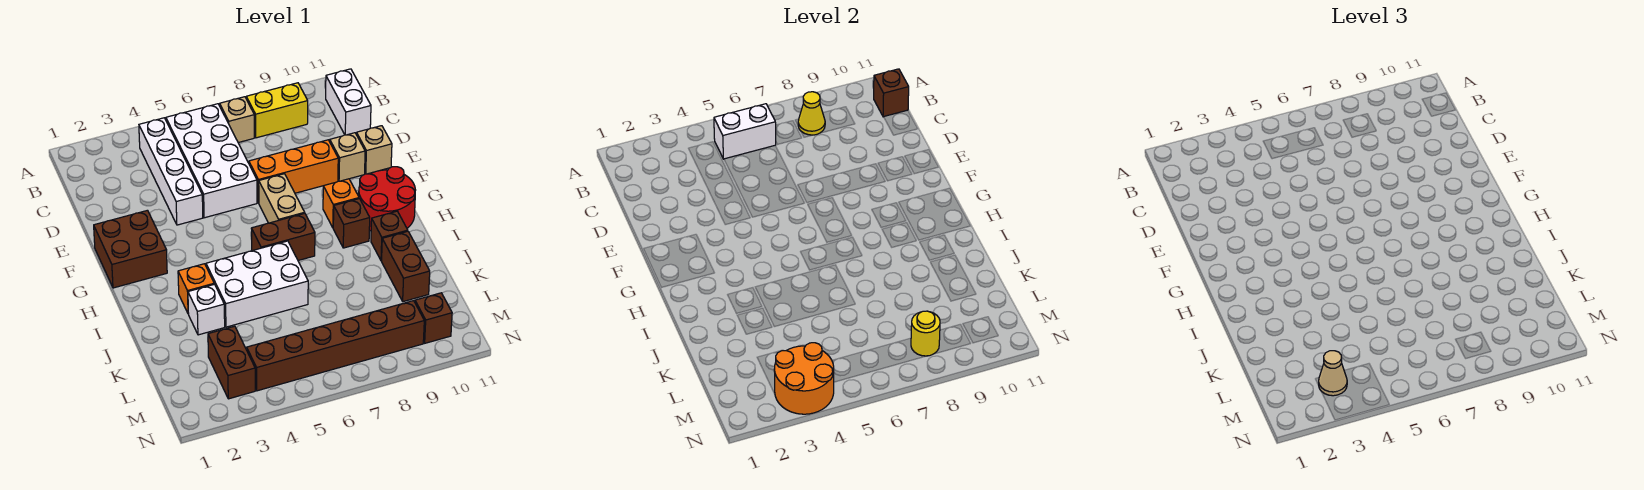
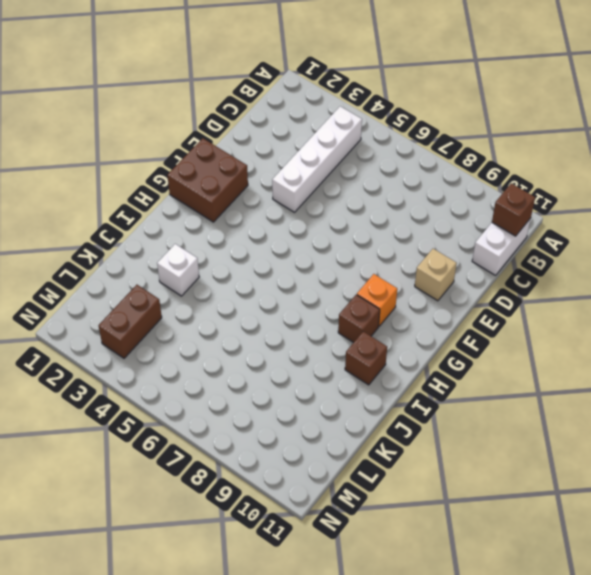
none -> white 2x4 brick [166,104,257,218]
none -> tan 1x1 brick [219,97,254,143]
none -> yellow 1x2 brick [246,83,308,138]

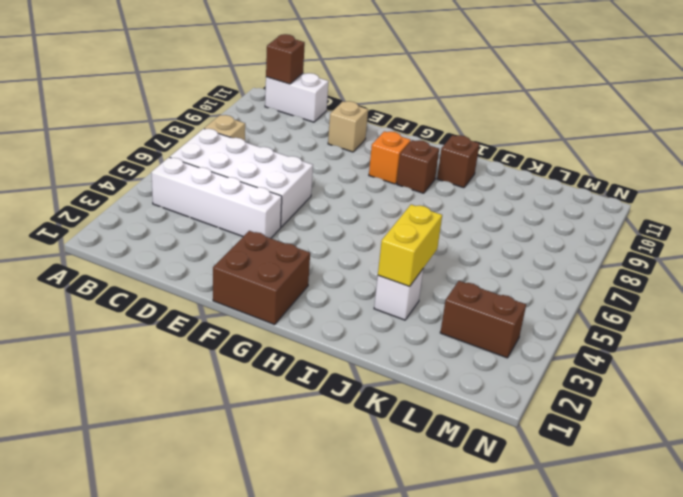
yellow 1x2 brick [378,205,442,287] -> yellow 1x2 brick moved to [246,83,308,138]
none -> orange 1x3 brick [249,140,338,203]
none -> tan 1x1 brick [356,126,392,174]
none -> tan 1x2 brick [259,174,305,223]

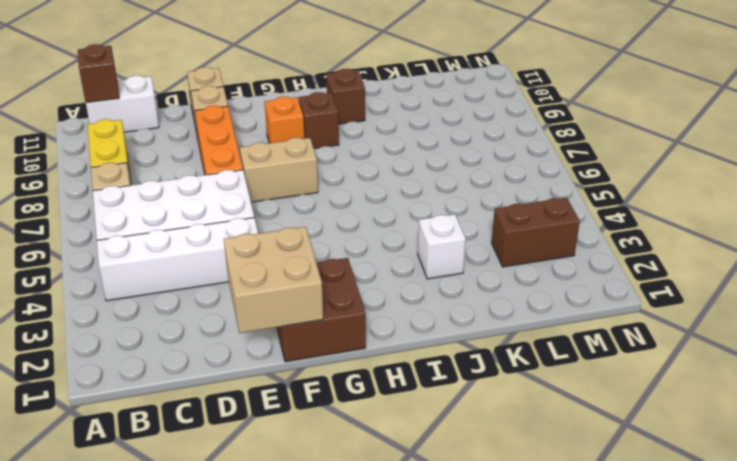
tan 2x2 brick [224,227,323,333] -> none
none -> red 2x2 round brick [359,167,416,231]
none -> brown 1x2 brick [251,213,315,260]
none -> orange 1x1 brick [178,264,214,314]

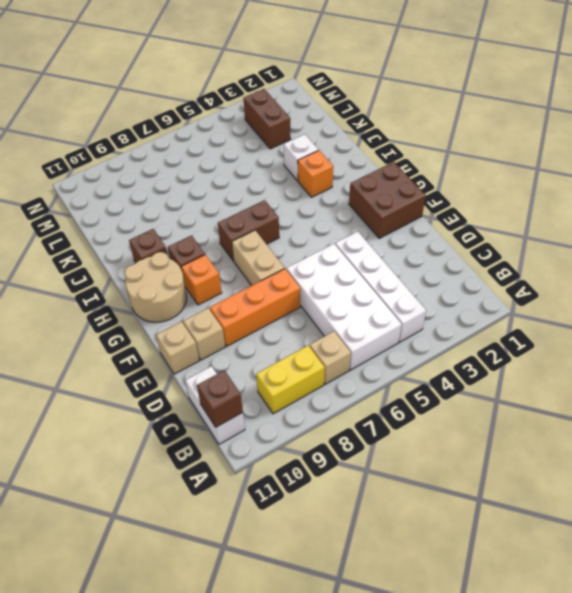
tan 2x2 round brick [125,252,187,322] -> red 2x2 round brick [359,167,416,231]
none -> white 2x3 brick [206,241,308,327]
none -> brown 1x2 brick [382,231,430,302]
none -> brown 1x6 brick [247,301,424,391]

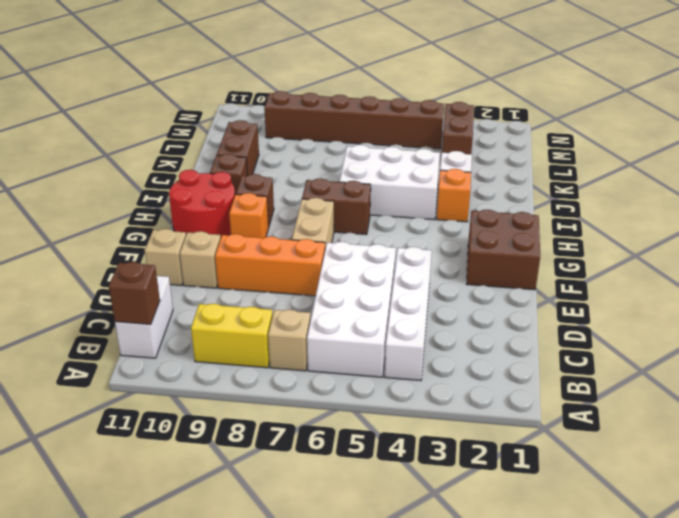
none -> brown 1x1 brick [415,293,452,343]
none -> white 1x2 brick [714,104,776,159]
none -> yellow 1x1 cone [798,92,825,135]

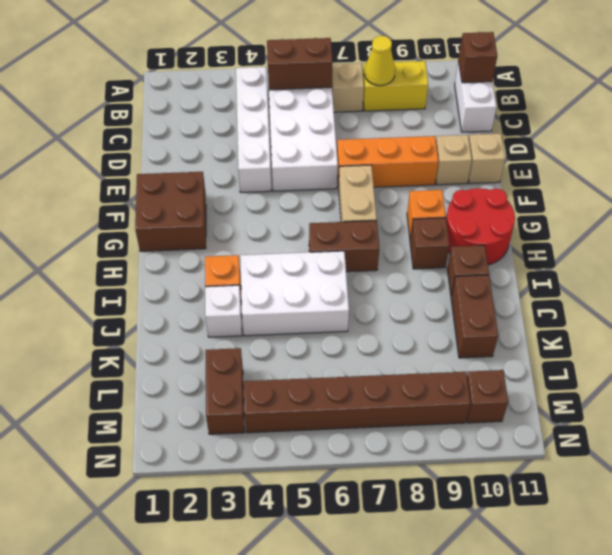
brown 1x2 brick [267,38,333,90] -> white 1x2 brick [714,104,776,159]
none -> orange 2x2 round brick [774,343,834,414]
none -> yellow 1x1 round brick [911,311,940,356]
none -> tan 1x1 cone [1319,351,1347,396]

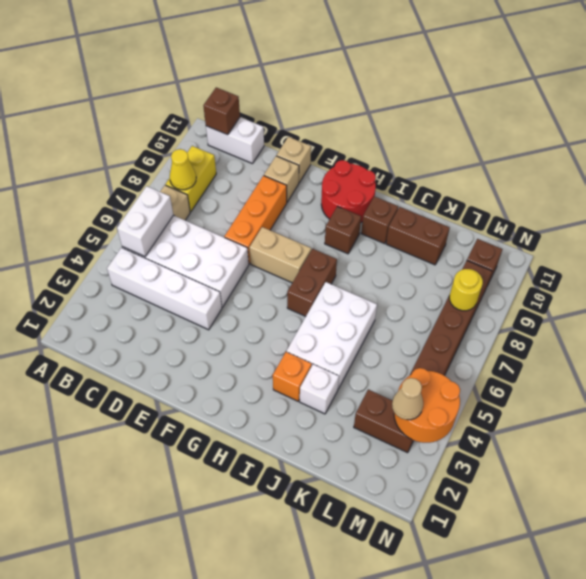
none -> brown 2x2 brick [94,210,167,288]
none -> orange 1x1 brick [323,179,359,228]

